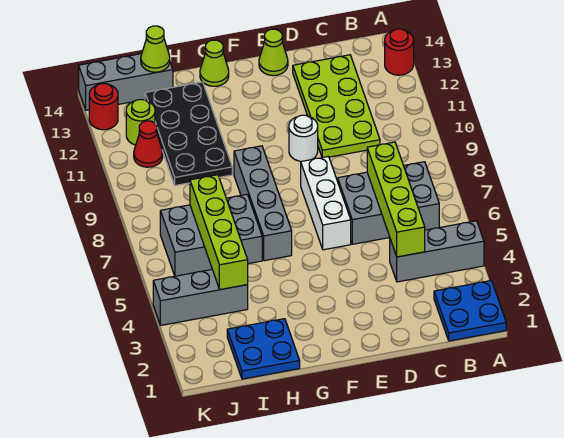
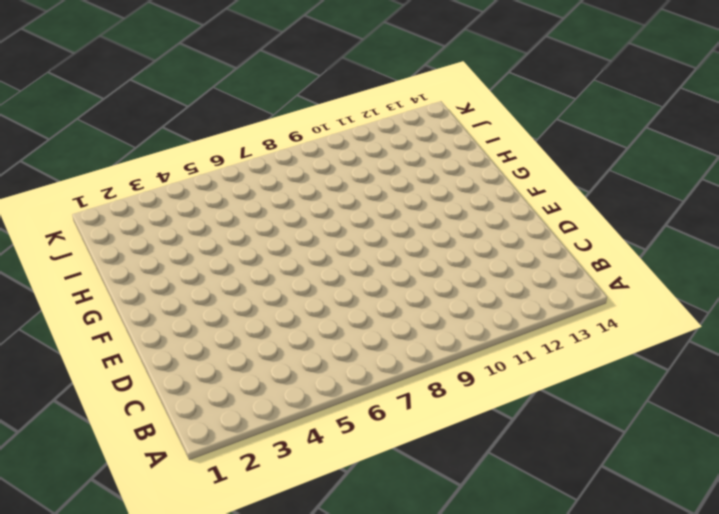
none -> blue 2x2 plate [434,281,506,341]
none -> grey 1x3 brick [390,221,484,282]
none -> red 1x1 round brick [385,29,414,75]

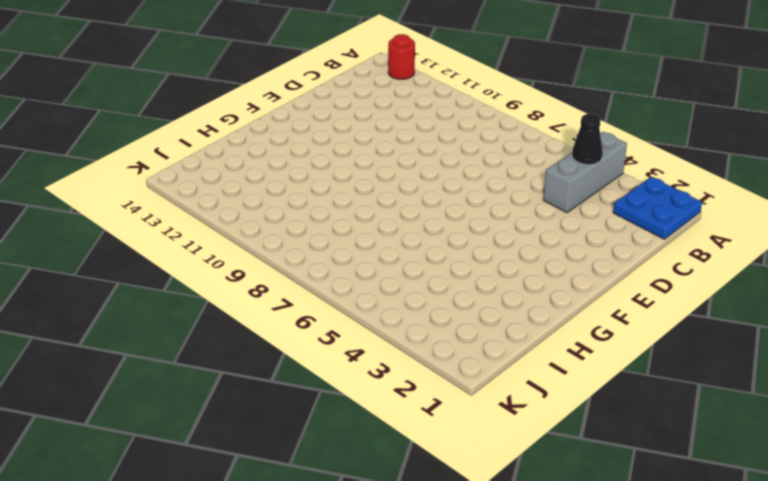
black 1x1 cone [572,114,603,165] -> none
none -> grey 2x3 brick [338,162,439,244]
none -> lime 2x4 plate [293,55,380,158]
none -> white 1x3 brick [301,157,351,250]

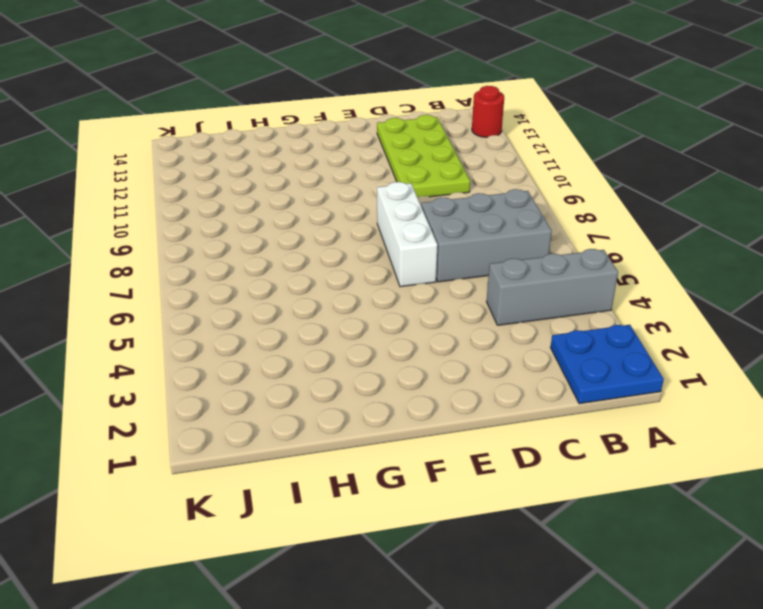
none -> white 1x1 round brick [289,115,318,161]
none -> lime 1x1 cone [259,29,288,76]
none -> grey 1x4 brick [234,146,292,261]

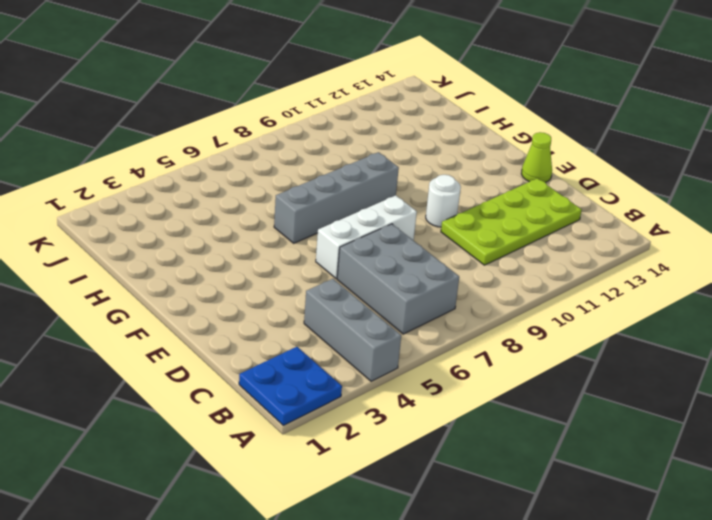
none -> red 1x1 round brick [385,29,414,75]
none -> lime 1x1 cone [200,40,229,86]
none -> blue 2x2 plate [227,319,300,379]

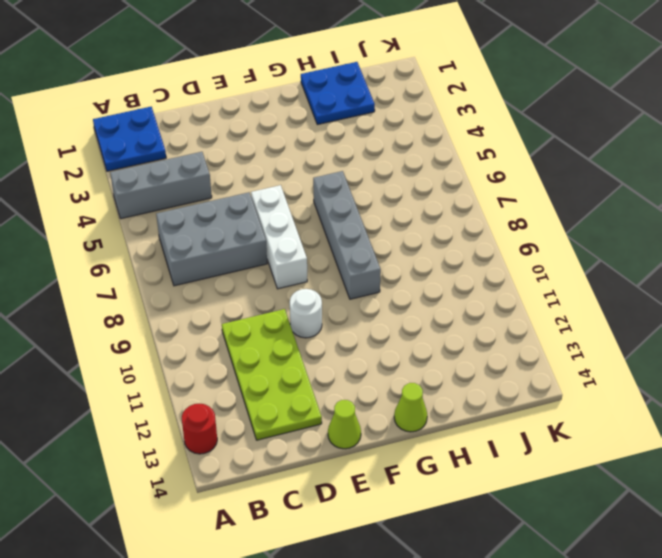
none -> grey 2x3 brick [160,194,262,276]
none -> black 2x4 plate [145,82,232,185]
none -> grey 1x3 brick [153,270,248,325]

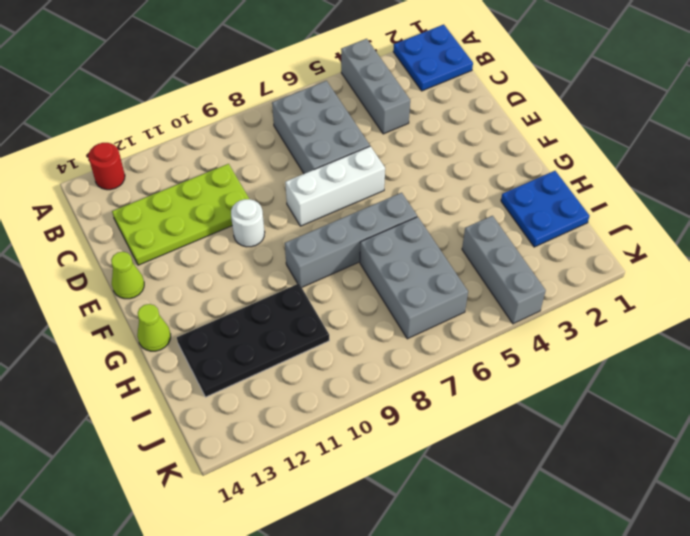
none -> grey 1x3 brick [79,54,173,110]
none -> red 1x1 cone [134,121,163,167]
none -> lime 1x1 round brick [126,100,155,145]

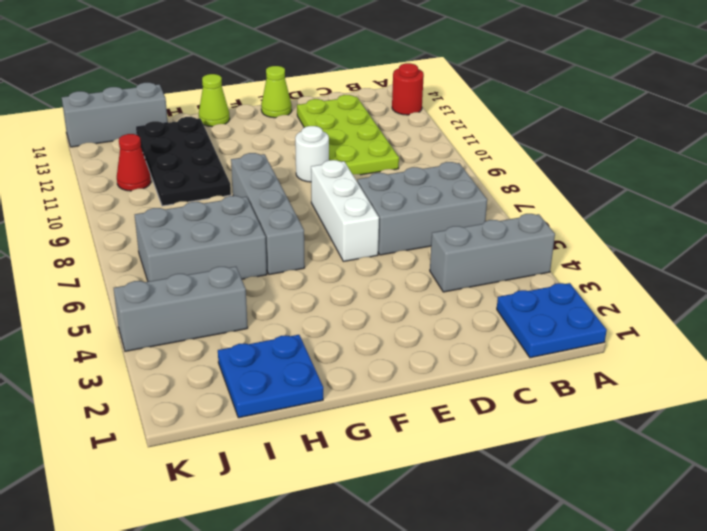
none -> lime 1x1 round brick [126,100,155,145]
none -> red 1x1 round brick [89,83,118,130]
none -> lime 1x4 brick [367,142,425,257]

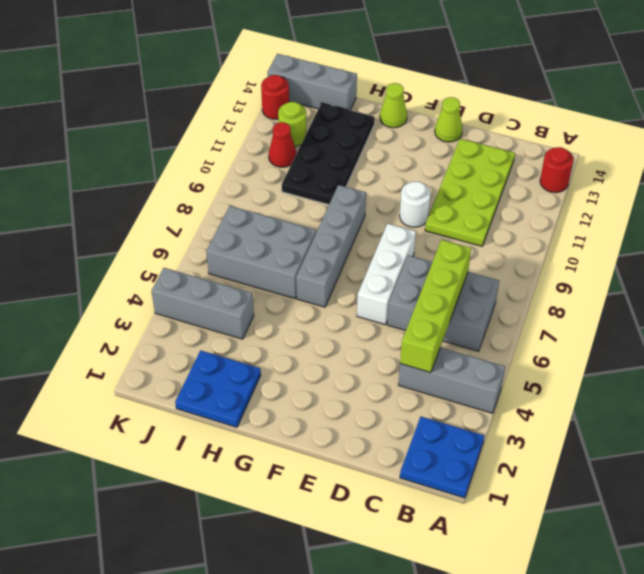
none -> lime 1x4 brick [190,175,248,290]
none -> lime 1x1 cone [141,26,170,72]

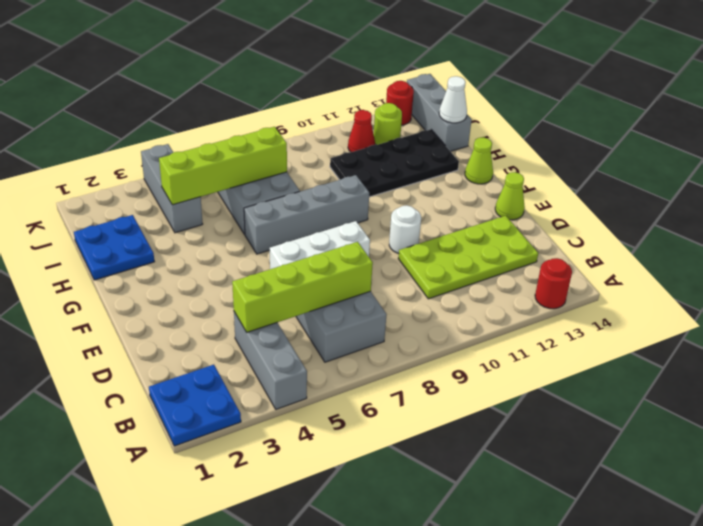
white 1x1 cone [439,76,467,123] -> lime 1x1 cone [141,26,170,72]

